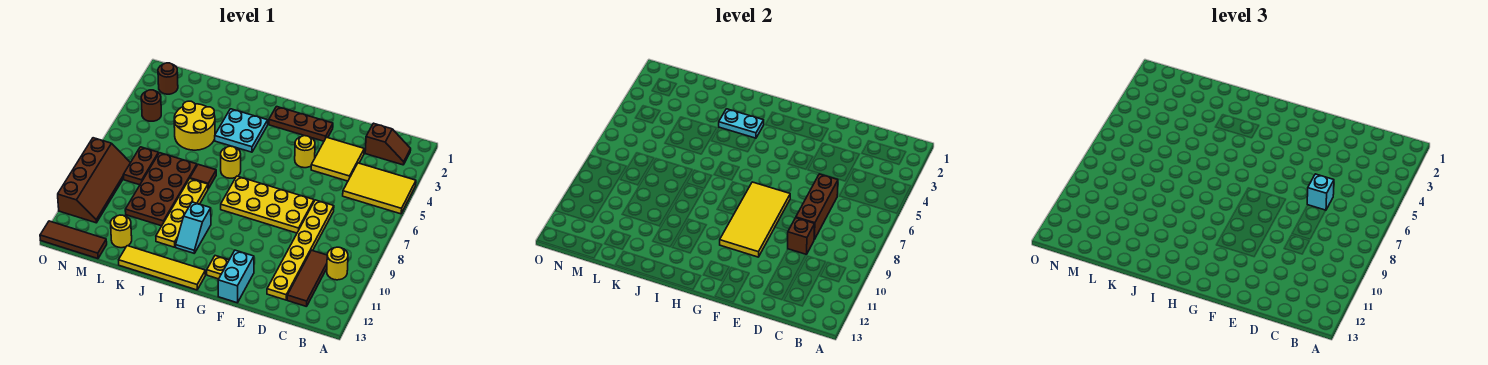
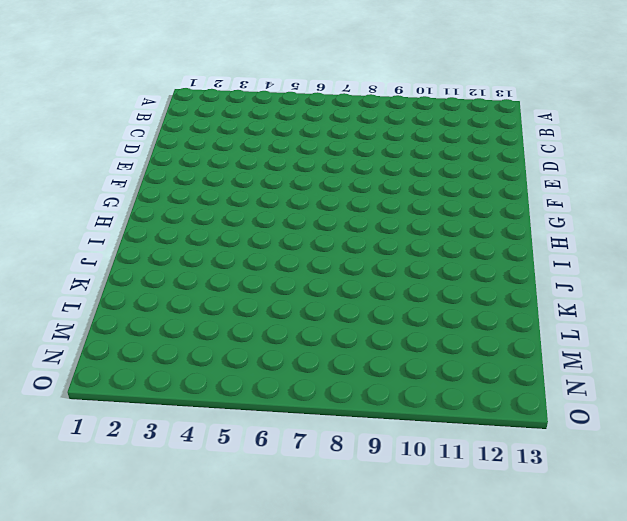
none -> yellow 2x3 tile [343,163,416,214]
none -> brown 1x2 slope [365,123,411,165]
none -> yellow 1x1 round brick [327,247,348,280]
none -> brown 1x3 tile [287,250,327,307]

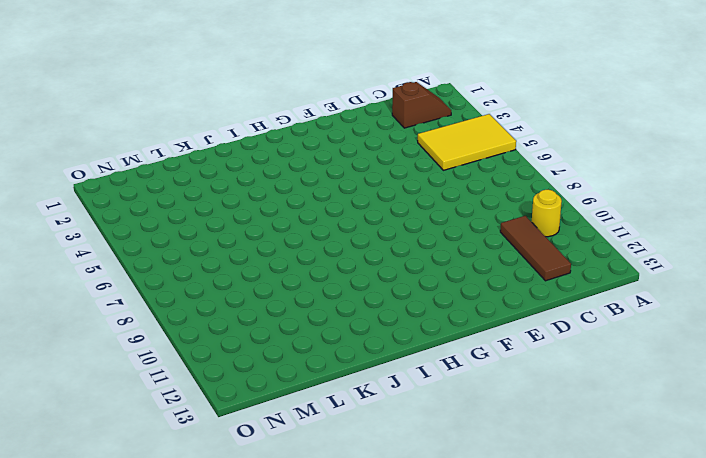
none -> yellow 2x2 tile [311,137,364,181]
none -> yellow 1x6 plate [267,200,334,300]
none -> yellow 2x4 plate [221,176,314,233]
none -> brown 1x3 plate [269,107,333,141]

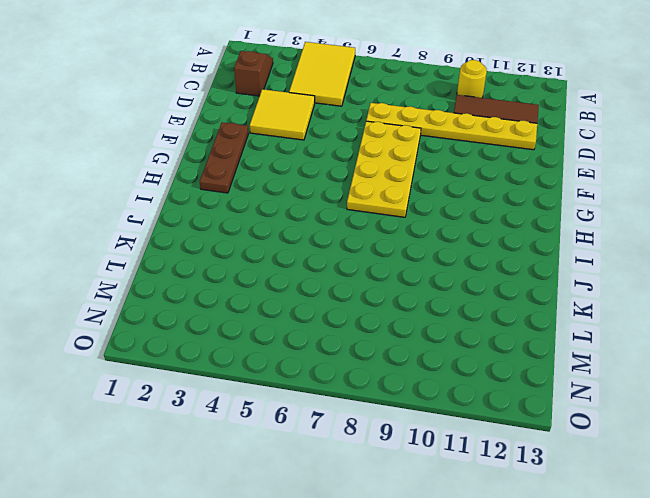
none -> yellow 1x1 round brick [295,136,315,168]
none -> cyan 1x2 brick [218,250,254,303]
none -> yellow 1x1 plate [207,256,229,279]
none -> yellow 1x4 tile [119,246,205,290]

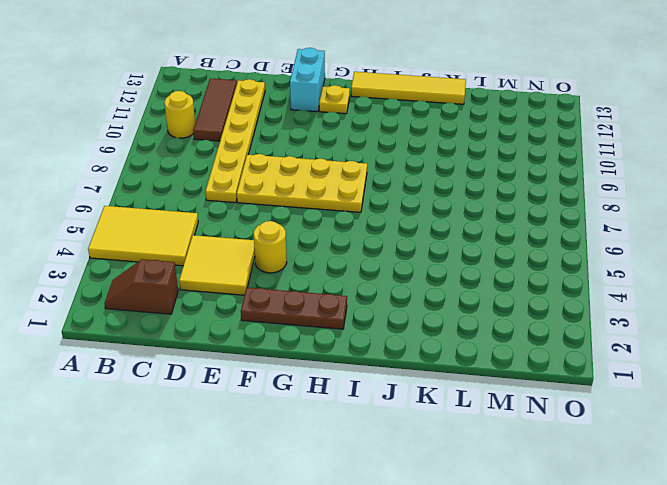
none -> cyan 2x2 plate [215,109,268,152]
none -> yellow 1x1 round brick [221,146,241,178]
none -> cyan 1x2 slope [176,202,211,253]
none -> brown 1x1 tile [190,164,216,189]

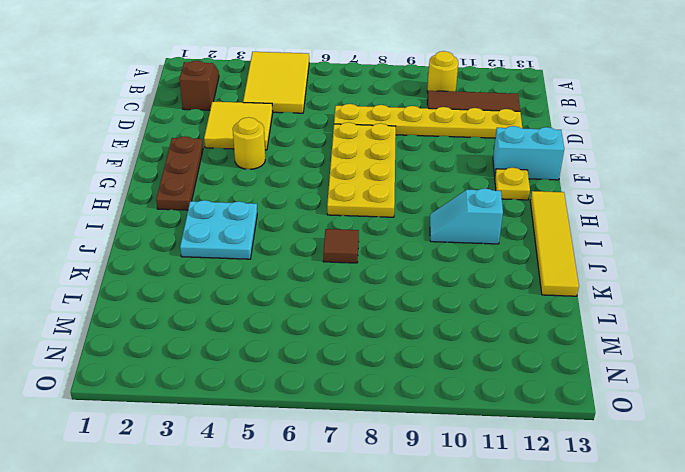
cyan 1x2 slope [430,188,503,244] -> cyan 1x2 slope turned to [176,202,211,253]
none -> yellow 1x1 round brick [221,146,241,178]
none -> yellow 1x4 plate [156,179,208,247]
none -> yellow 2x2 round brick [174,101,215,150]
none -> brown 2x4 plate [125,153,197,226]

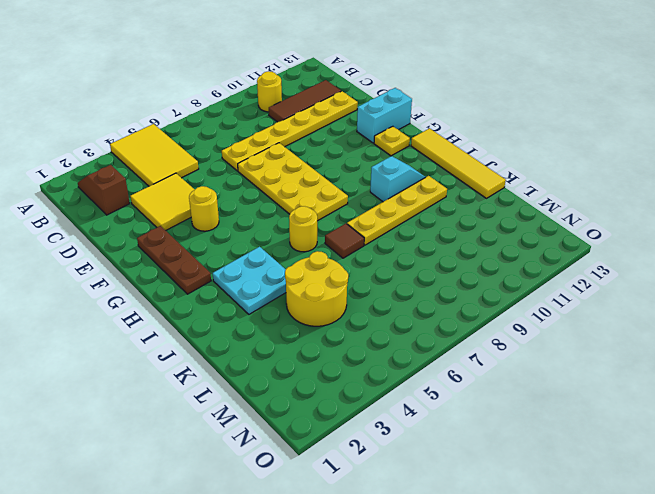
none -> brown 2x4 plate [125,153,197,226]
none -> yellow 1x1 round brick [111,215,132,248]
none -> brown 1x2 plate [123,147,158,185]
none -> brown 1x3 tile [40,221,107,259]

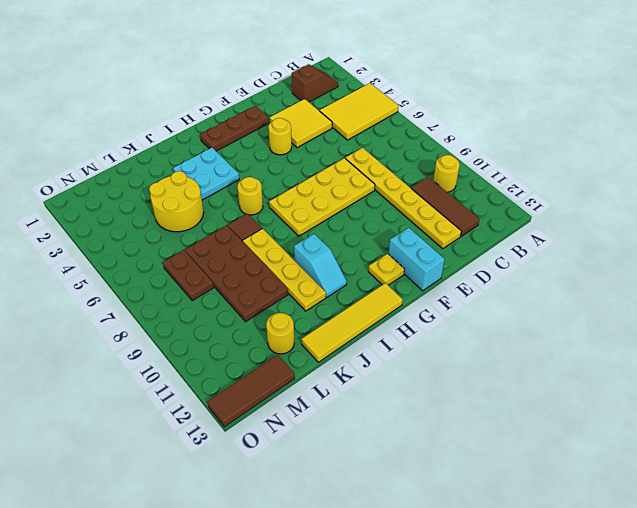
none -> brown 1x1 round brick [158,63,178,94]
none -> brown 1x1 round brick [141,90,161,121]
none -> brown 2x4 slope [58,138,130,223]
none -> brown 1x3 brick [796,174,838,239]

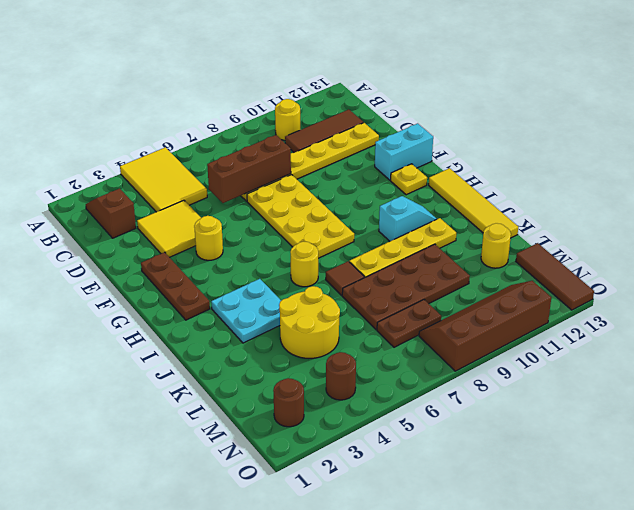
none -> brown 1x1 brick [788,218,815,254]
none -> yellow 2x4 tile [720,182,790,257]
none -> cyan 1x2 plate [719,109,764,138]
none -> cyan 1x1 brick [1307,174,1334,210]

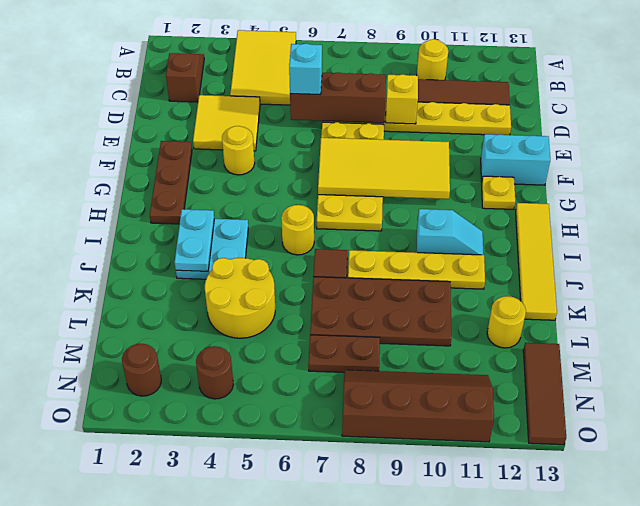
yellow 1x1 brick [386,74,418,124] -> brown 1x1 brick [788,218,815,254]

